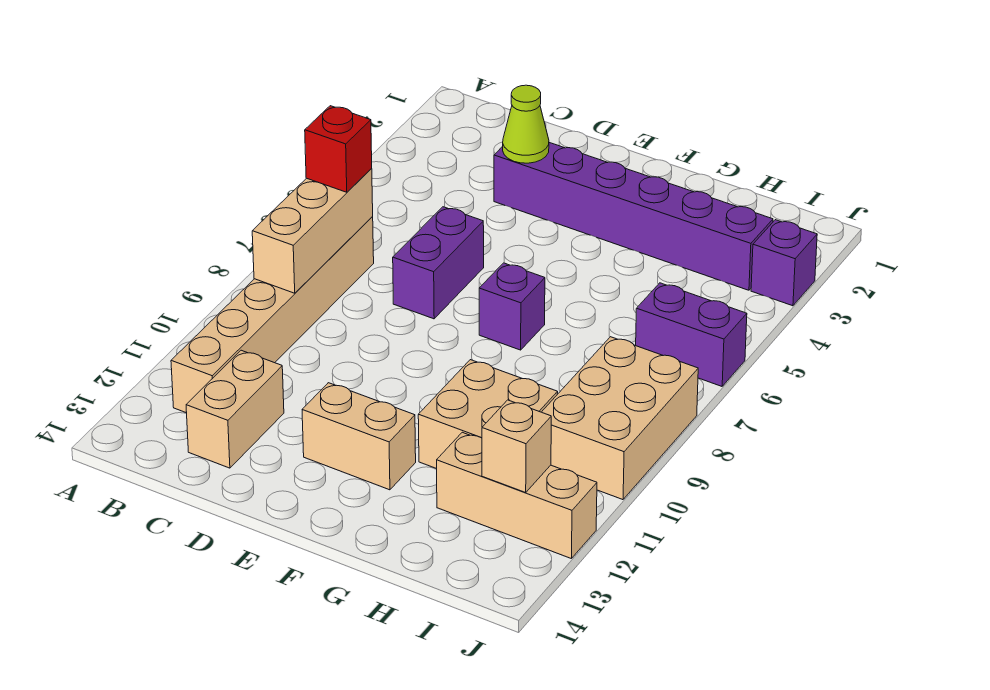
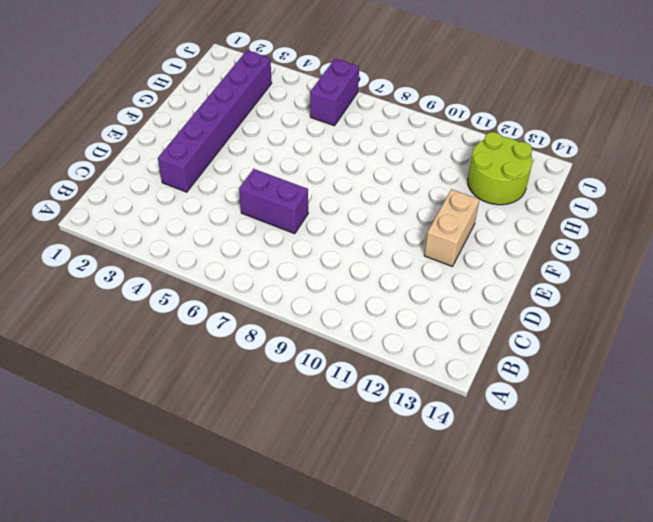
lime 2x2 round brick [468,132,532,205] -> tan 1x3 brick [437,432,597,558]
none -> tan 1x6 brick [171,217,374,413]
none -> tan 1x2 brick [186,350,284,468]
none -> purple 1x1 brick [479,263,545,350]

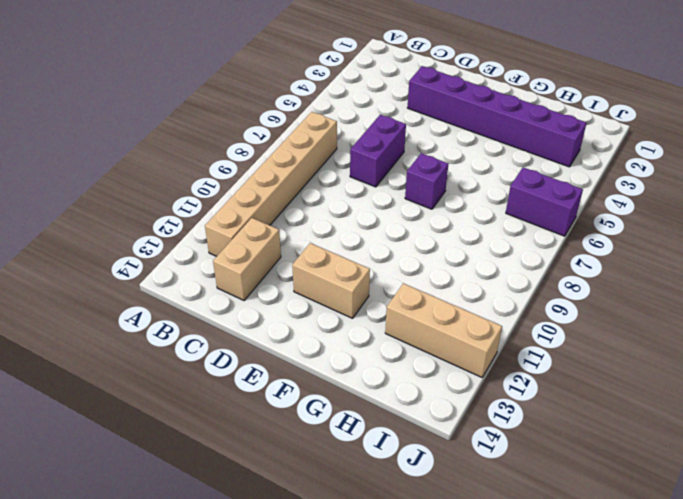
none -> tan 2x2 brick [418,360,558,469]
none -> tan 2x3 brick [542,337,698,500]
none -> purple 1x1 brick [751,220,817,306]

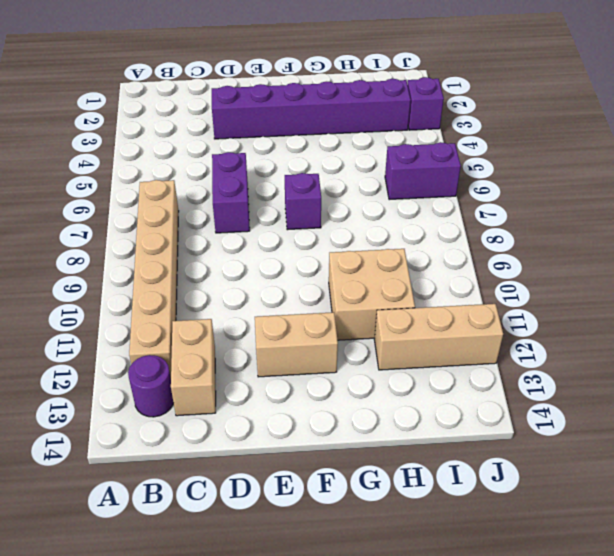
purple 1x1 round brick [128,355,174,417] -> none
none -> tan 2x3 brick [542,337,698,500]
none -> tan 1x3 brick [252,169,373,293]
none -> lime 1x1 cone [503,85,549,163]

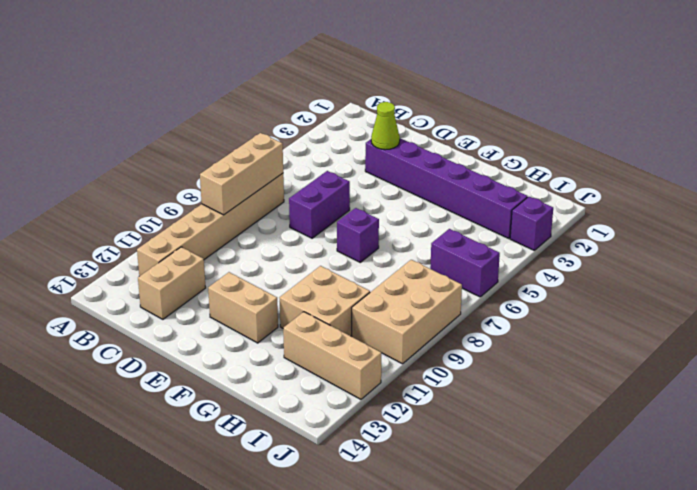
none -> tan 1x1 brick [482,400,551,492]
none -> red 1x1 brick [305,106,372,192]

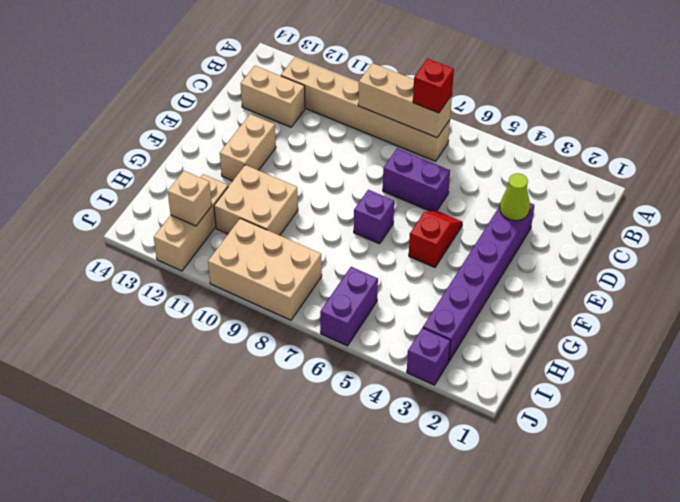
red 1x2 slope [409,211,463,267] -> none

